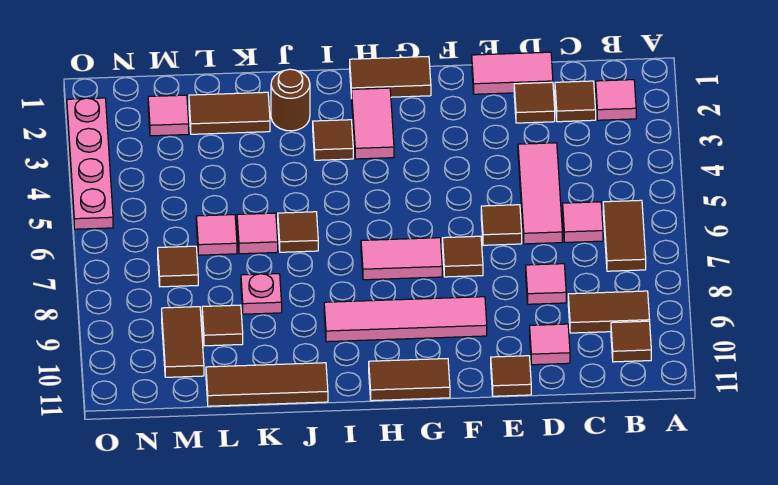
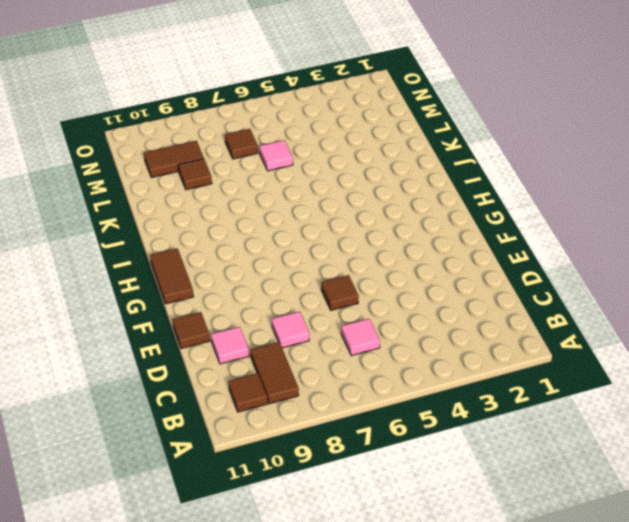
none -> pink 1x1 tile [596,80,636,120]
none -> brown 1x2 tile [603,200,646,271]
none -> brown 1x1 tile [555,81,596,122]
none -> pink 1x2 tile [472,52,553,94]

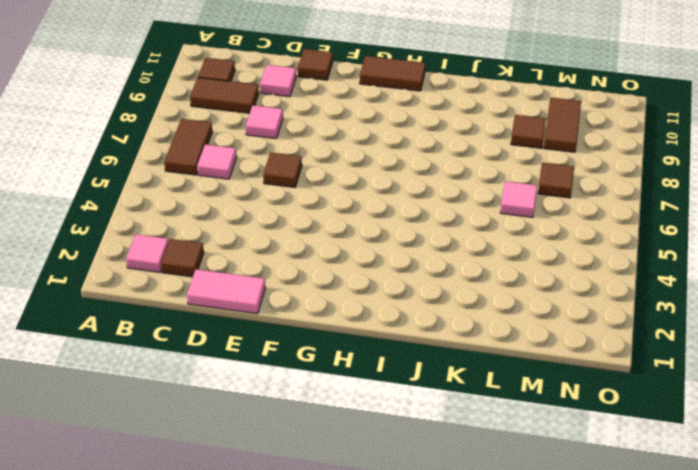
none -> brown 1x1 tile [514,82,555,123]
none -> pink 1x3 tile [518,143,562,244]
none -> brown 1x1 tile [442,236,483,277]
none -> pink 1x4 tile [324,297,487,342]

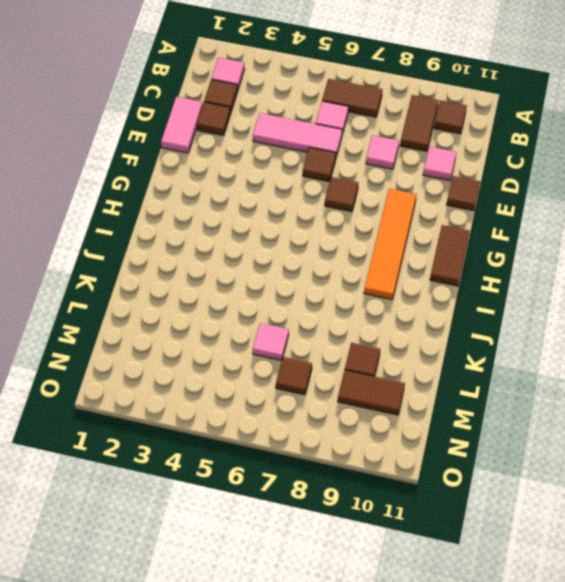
orange 1x4 tile [364,189,417,300] -> pink 1x4 tile [324,297,487,342]
none -> brown 1x2 tile [350,56,431,98]
none -> pink 1x2 tile [361,238,442,280]
none -> pink 1x2 tile [352,88,394,159]
none -> brown 1x1 tile [313,120,353,160]

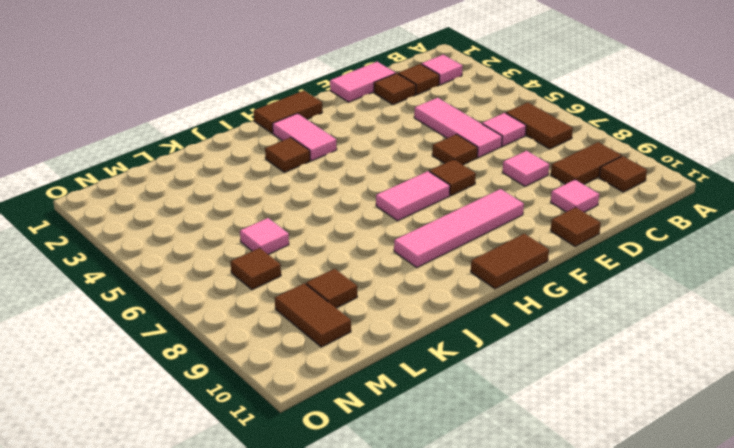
none -> brown 1x1 round brick [271,69,310,131]
none -> brown 1x1 tile [278,212,318,252]
none -> brown 1x3 tile [206,363,328,406]
none -> brown 1x2 tile [189,92,270,134]

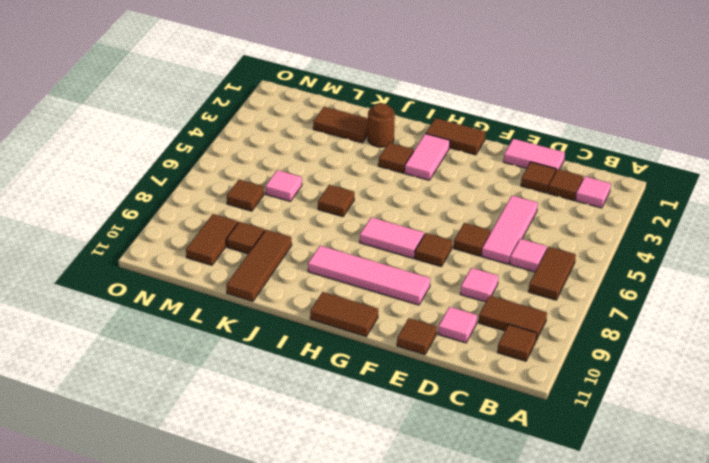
brown 1x3 tile [226,230,292,301] -> brown 1x3 tile turned to [206,363,328,406]
none -> pink 1x1 tile [237,213,278,254]
none -> pink 1x1 plate [241,274,282,314]
none -> pink 1x1 tile [148,95,189,136]
none -> pink 1x4 plate [67,98,113,229]

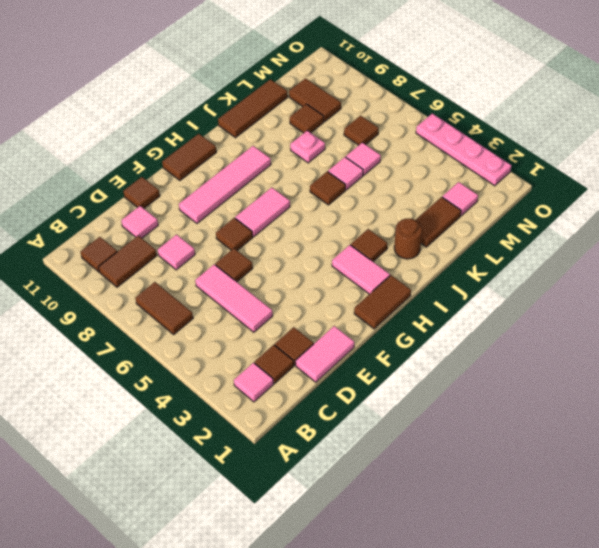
none -> pink 1x1 tile [563,202,603,242]

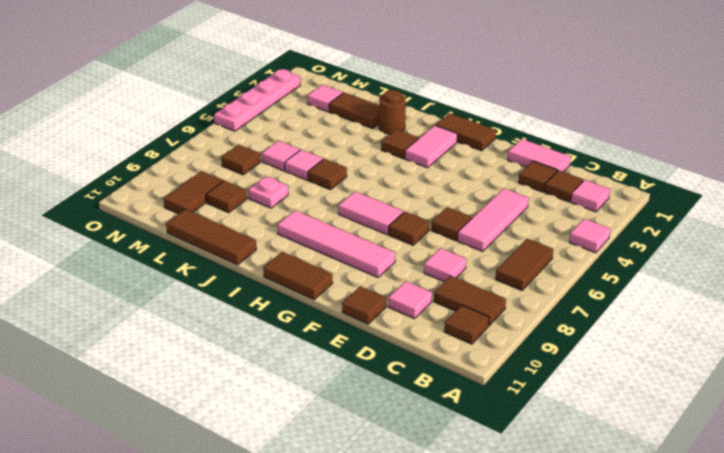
pink 1x1 tile [569,219,610,253] -> pink 1x1 tile moved to [563,202,603,242]

